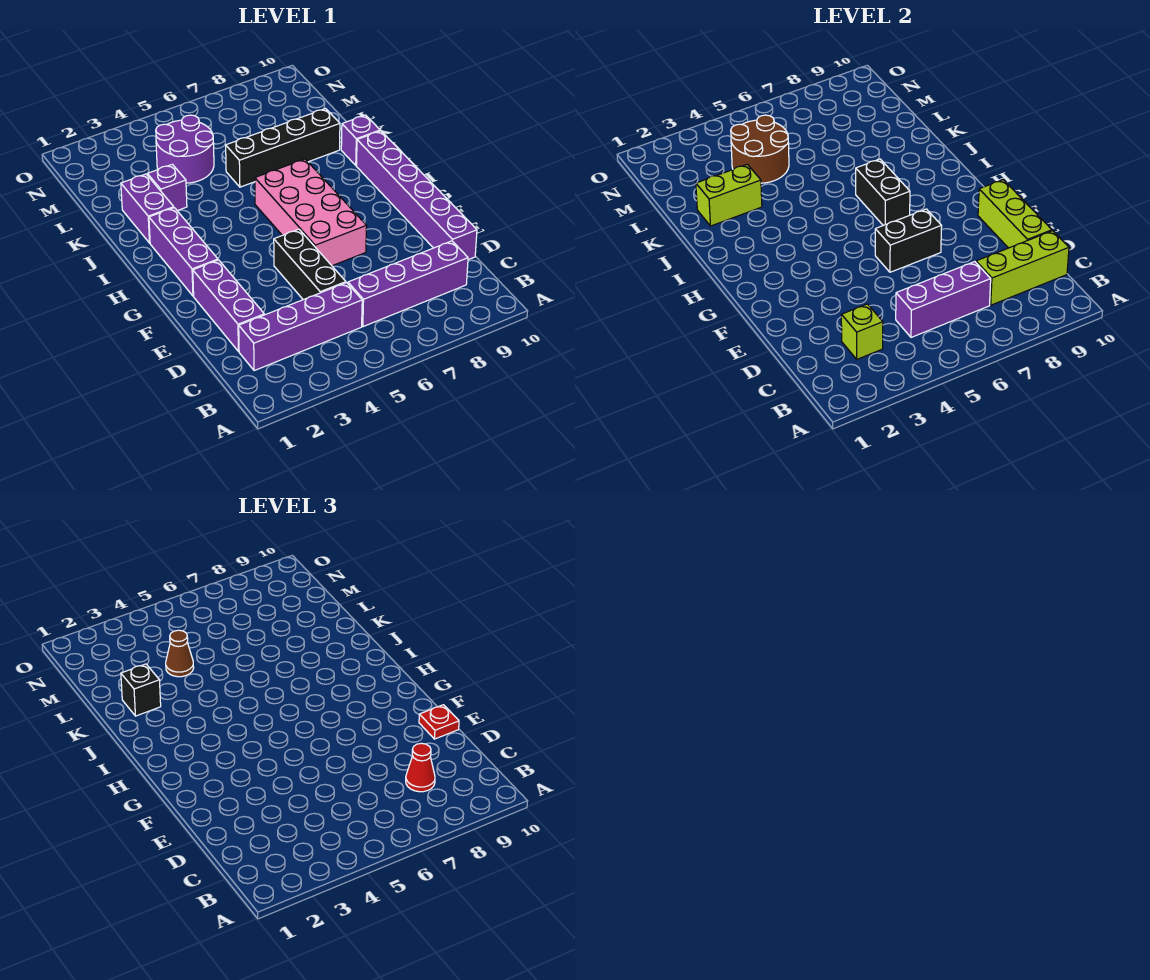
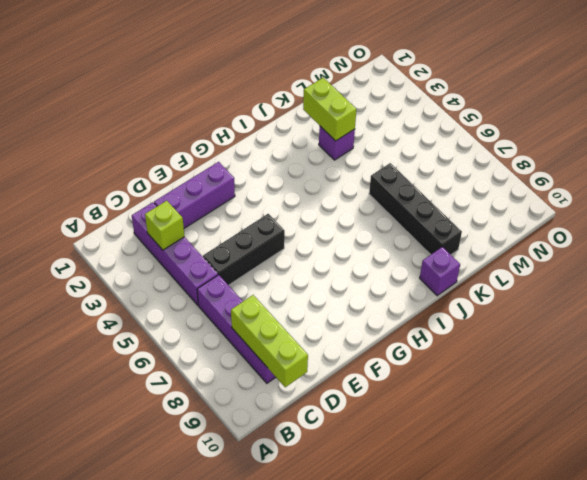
none -> purple 1x6 brick [356,131,477,260]
none -> pink 2x4 brick [255,159,367,266]
none -> purple 1x3 brick [149,208,218,296]

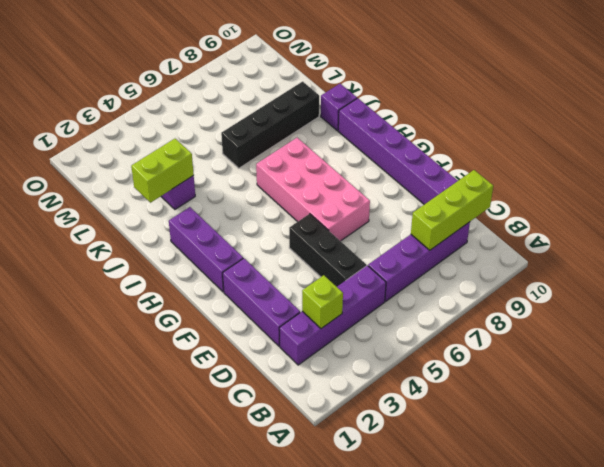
none -> purple 1x2 brick [121,174,174,243]
none -> purple 2x2 round brick [156,115,214,183]
none -> purple 1x3 brick [896,262,991,337]

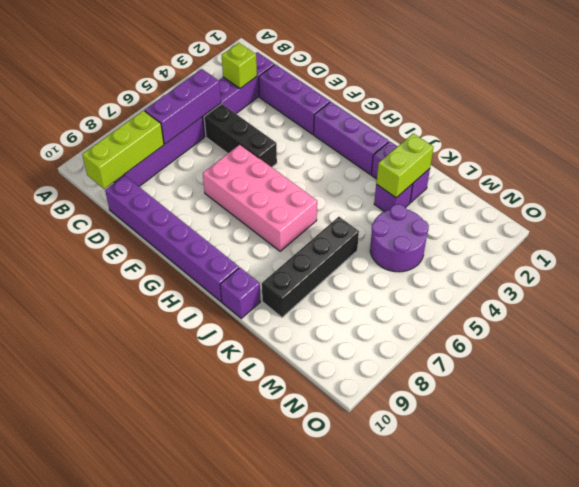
none -> lime 1x3 brick [978,180,1052,248]
none -> black 1x2 brick [875,209,942,272]
none -> black 1x2 brick [856,159,910,225]

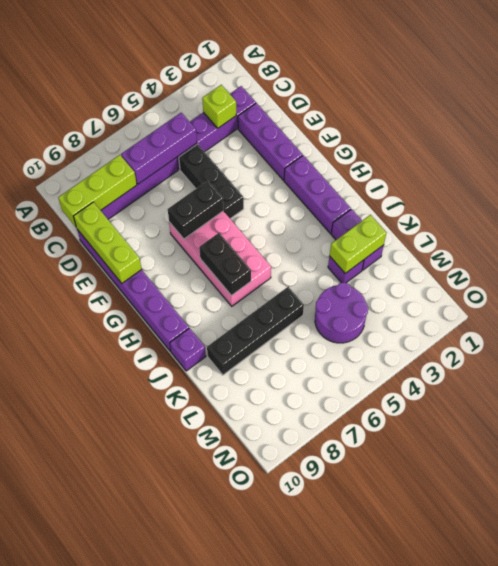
none -> brown 2x2 round brick [731,115,789,183]
none -> red 1x1 cone [406,743,435,792]
none -> red 1x1 plate [419,705,459,739]

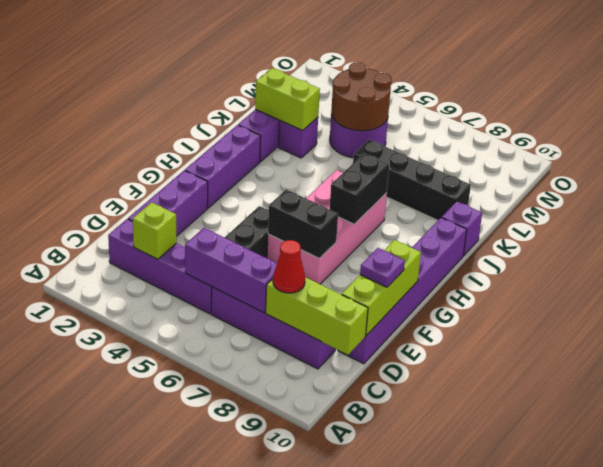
purple 1x1 plate [360,248,405,287] -> red 1x1 plate [419,705,459,739]
none -> black 1x1 brick [121,664,161,716]
none -> brown 1x1 cone [166,630,194,677]

